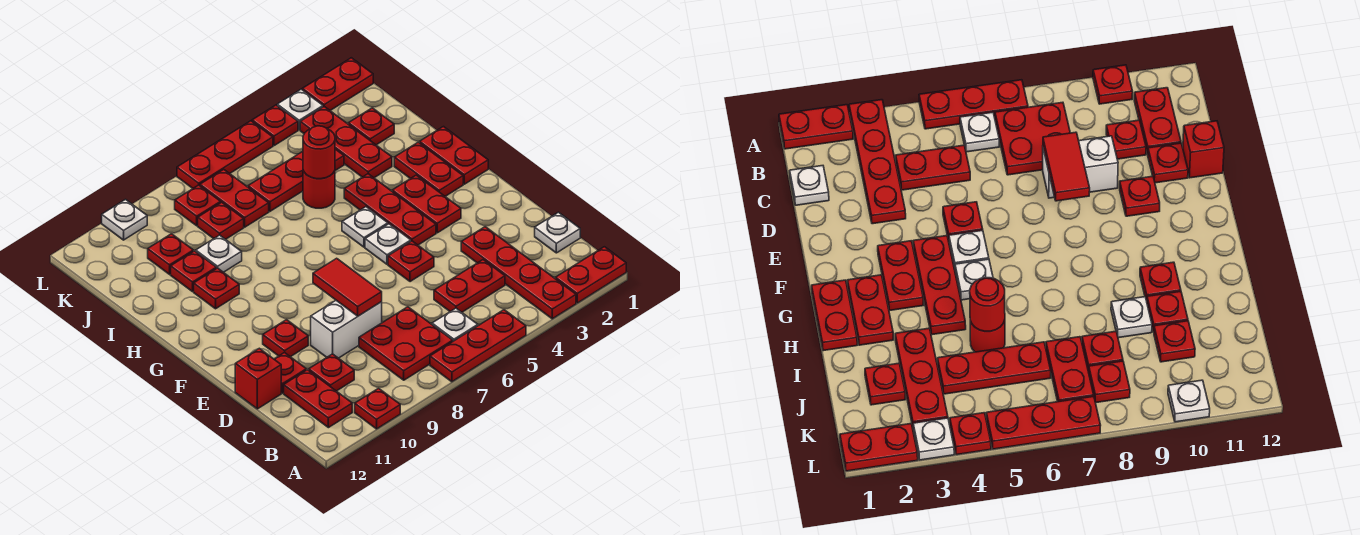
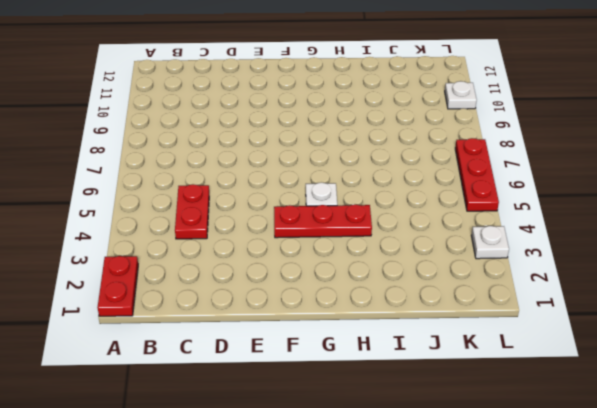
none -> red 1x4 plate [461,227,576,319]
none -> red 1x3 plate [430,310,526,382]
none -> red 1x1 plate [355,388,400,429]
none -> white 1x1 plate [432,308,478,341]

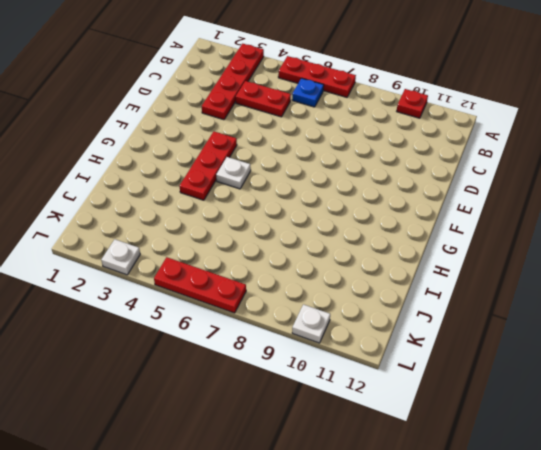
blue 1x1 plate [292,78,324,107] -> white 1x1 plate [432,308,478,341]
none -> red 1x2 plate [555,247,626,303]
none -> red 2x2 plate [359,307,453,380]
none -> red 1x2 plate [284,370,352,428]
none -> white 1x1 plate [535,212,580,253]

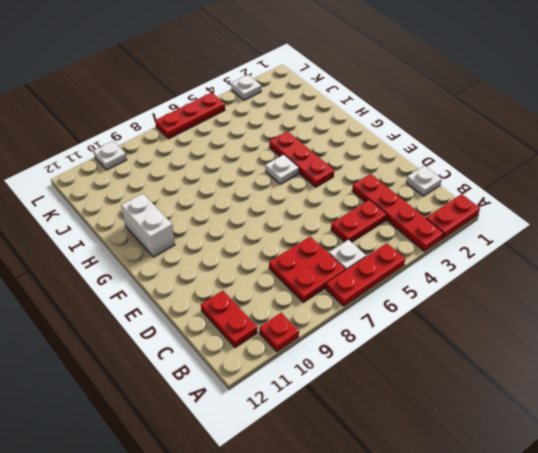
white 1x2 brick [121,194,175,257] -> white 1x2 brick turned to [311,301,382,358]
none -> red 1x1 plate [309,354,354,391]
none -> red 1x1 plate [274,352,306,393]
none -> red 1x1 brick [235,348,281,409]
none -> red 1x1 plate [388,241,434,282]

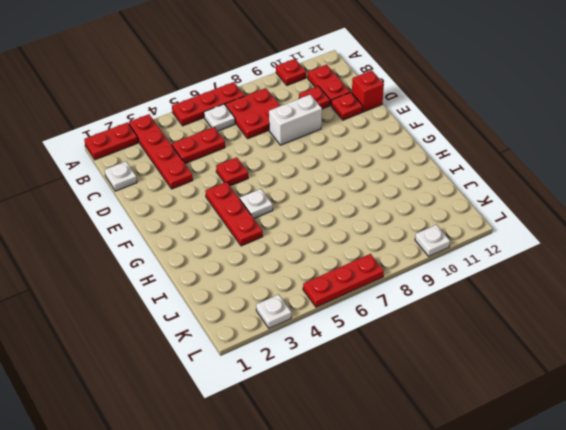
none -> red 1x1 plate [263,320,308,357]
none -> red 1x2 plate [392,175,461,233]
none -> white 1x1 plate [365,224,411,264]
none -> red 1x2 plate [420,127,488,184]

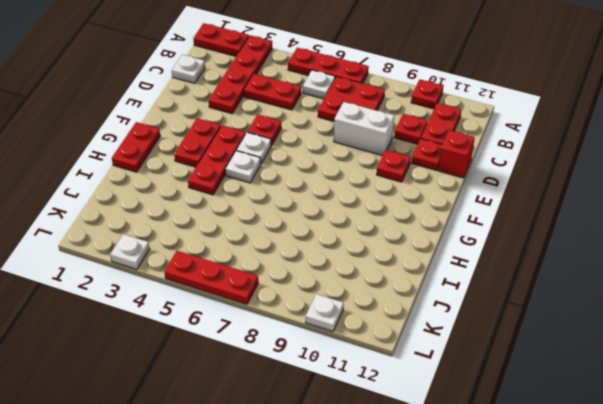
none -> red 1x2 plate [394,142,463,196]
none -> red 1x1 plate [194,268,239,309]
none -> red 1x3 plate [300,107,392,178]
none -> red 1x1 round brick [303,171,335,208]

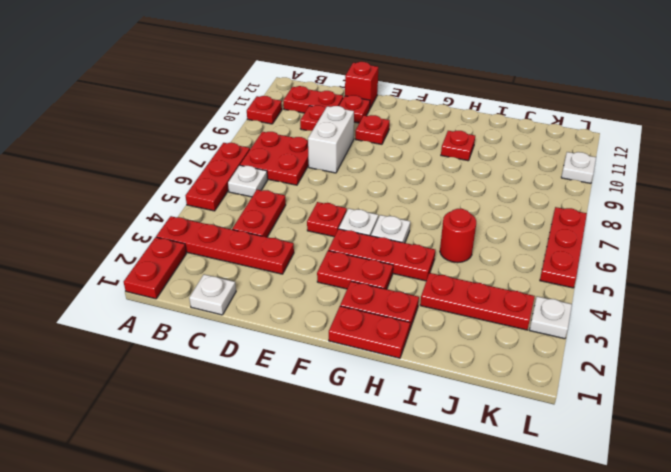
none -> white 1x1 plate [196,235,242,272]
none -> red 1x1 plate [171,251,216,292]
none -> red 1x1 plate [348,108,394,145]
none -> red 1x3 plate [248,149,344,211]

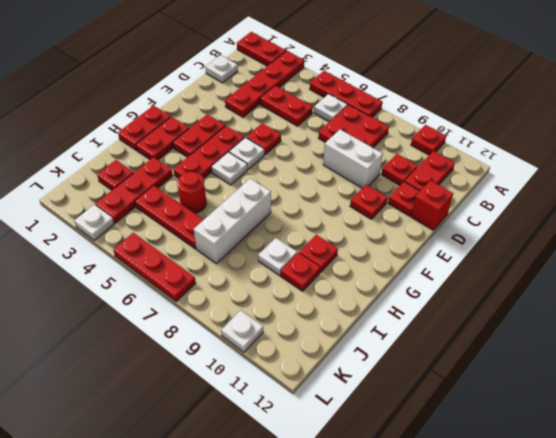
white 1x3 brick [194,179,271,264] -> red 1x2 plate [200,169,269,227]
none -> red 1x1 plate [198,202,244,239]
none -> red 1x1 plate [148,234,193,274]
none -> red 1x1 plate [175,185,221,226]
none -> red 1x2 plate [302,58,373,110]

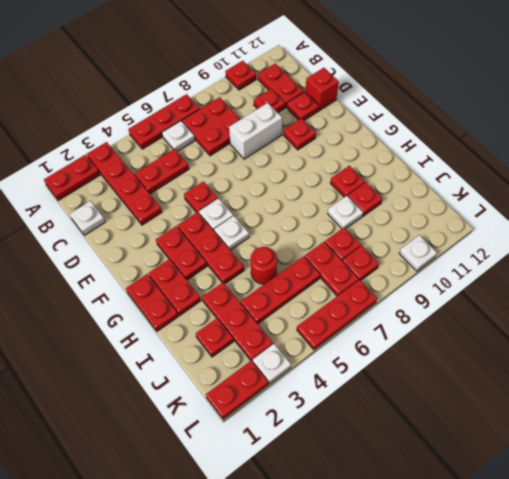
none -> red 1x1 plate [148,234,193,274]
none -> red 1x1 plate [252,105,298,146]
none -> red 1x2 tile [313,258,382,316]
none -> red 1x1 round brick [303,126,335,179]

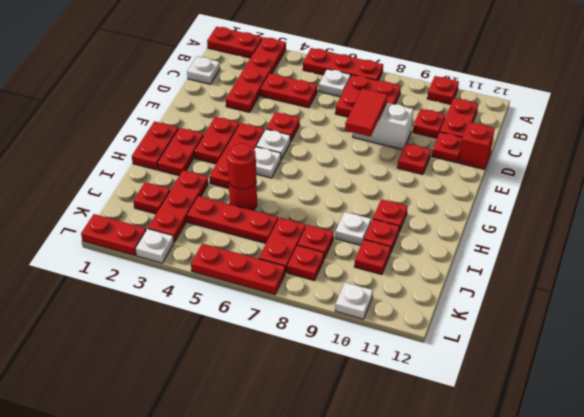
none -> red 1x1 plate [252,105,298,146]

